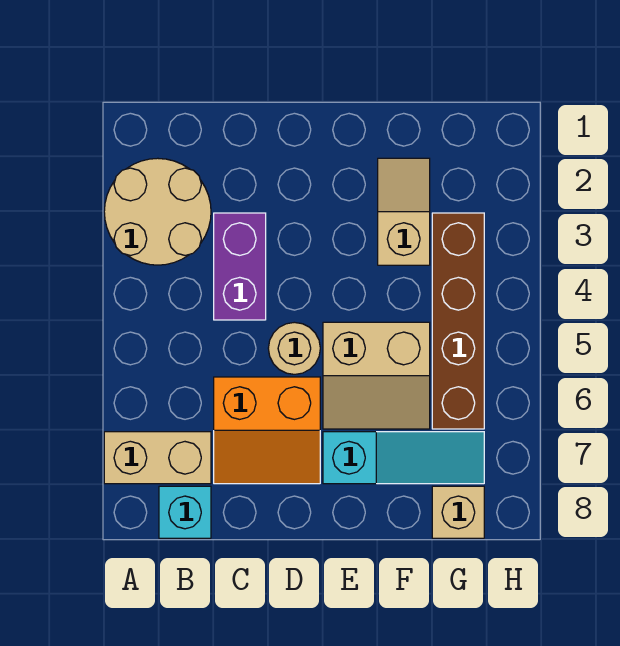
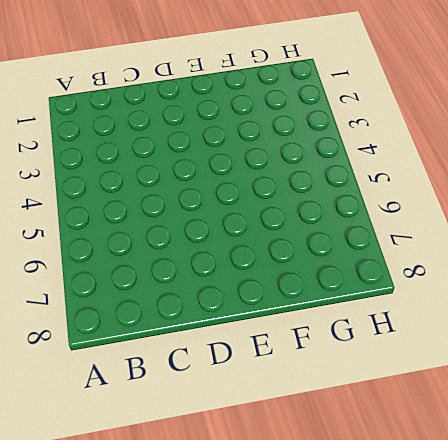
none -> tan 2x2 round brick [104,158,211,265]
none -> tan 1x2 brick [104,432,211,484]

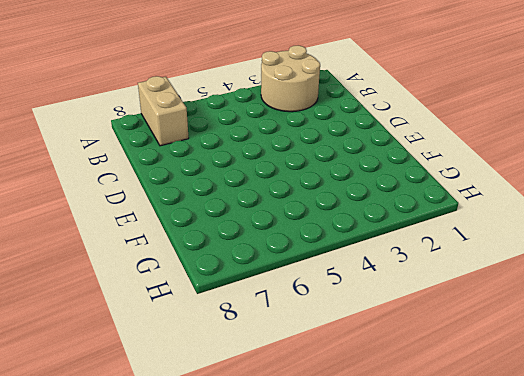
none -> cyan 1x1 brick [159,486,211,538]
none -> purple 1x2 brick [214,213,266,320]

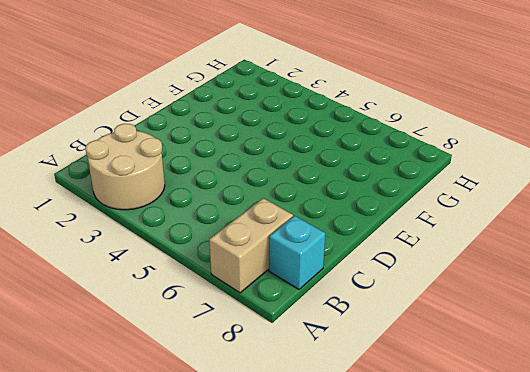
none -> purple 1x2 brick [214,213,266,320]
none -> orange 2x2 slope [214,377,320,484]

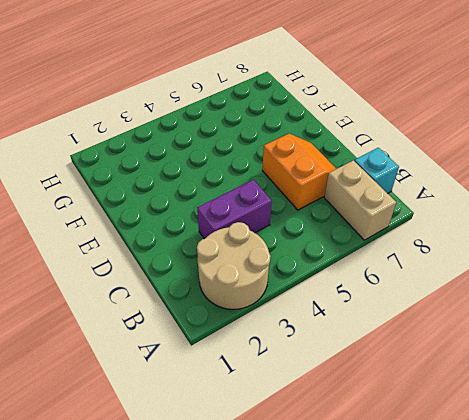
none -> tan 1x1 round brick [268,322,320,374]
none -> tan 2x2 slope [323,322,430,429]

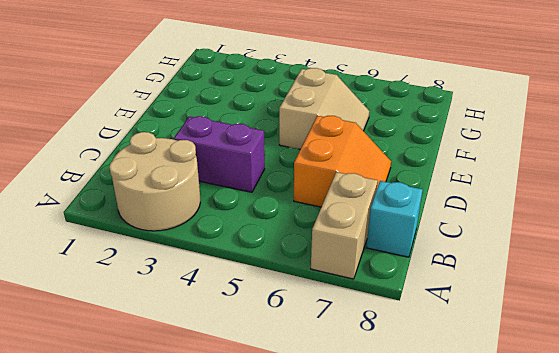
none -> tan 1x1 round brick [268,322,320,374]
none -> cyan 1x3 slope [323,432,484,484]

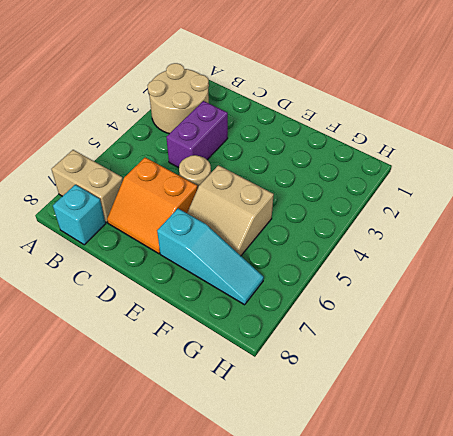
none -> tan 1x2 slope [378,158,430,265]
none -> brown 1x4 brick [432,213,484,429]

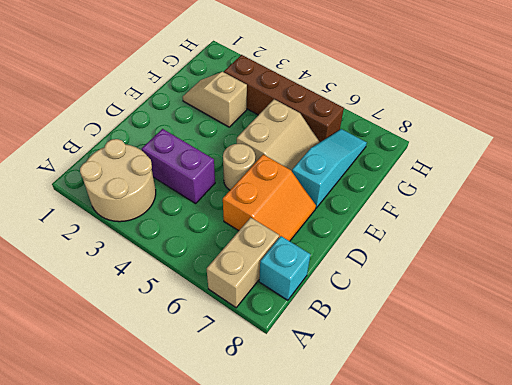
none -> tan 1x1 brick [432,486,484,538]

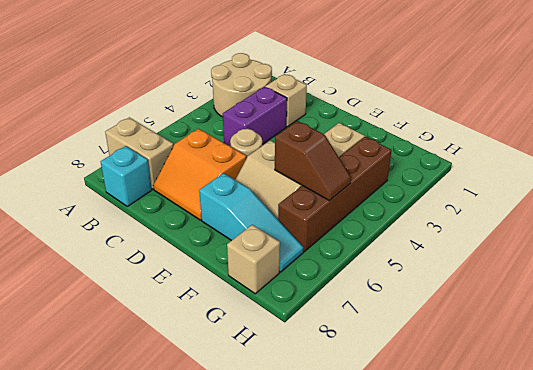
tan 1x1 brick [265,74,307,127] -> none
brown 1x2 slope [275,121,351,201] -> none

